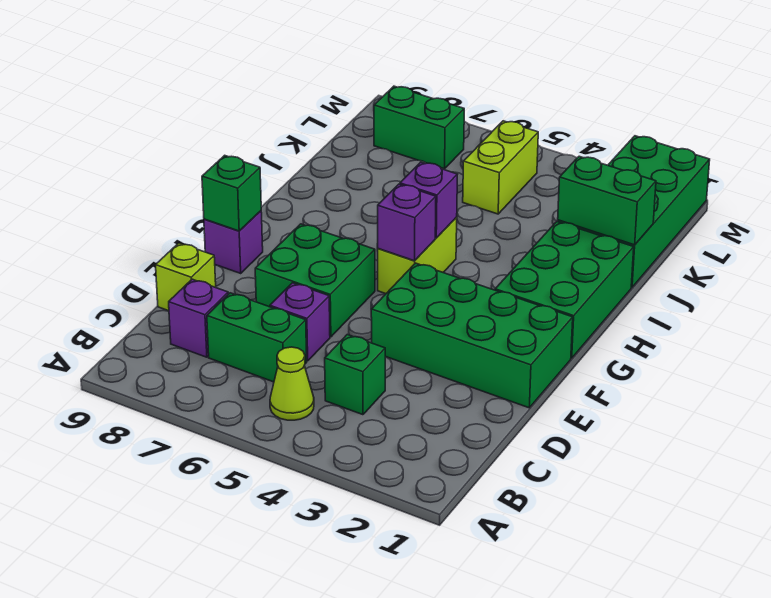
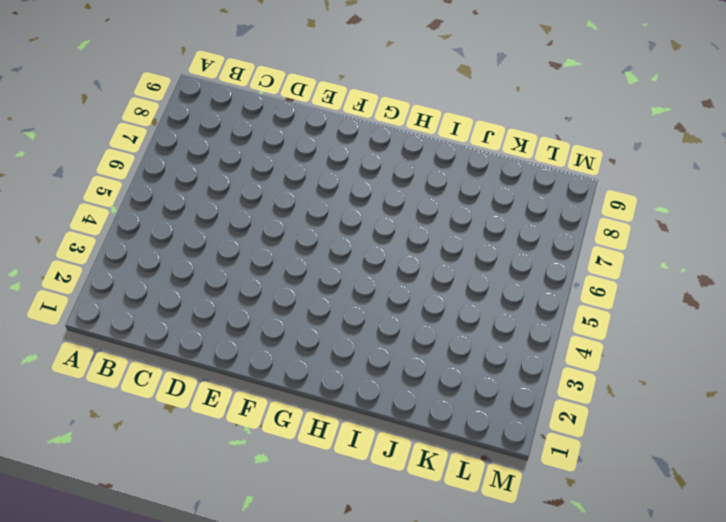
none -> lime 1x1 cone [270,347,314,420]
none -> green 1x1 brick [325,335,385,415]
none -> green 1x2 brick [207,293,307,382]

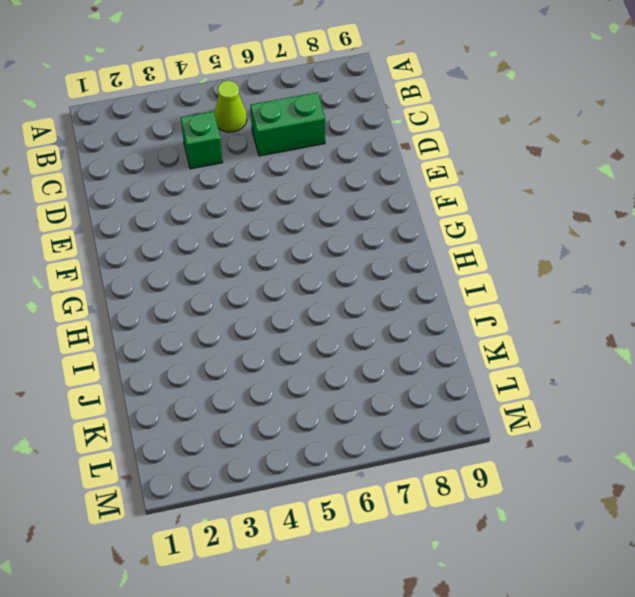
none -> purple 1x1 brick [169,279,228,357]
none -> purple 1x1 brick [270,283,330,361]
none -> lime 1x1 brick [156,243,216,311]

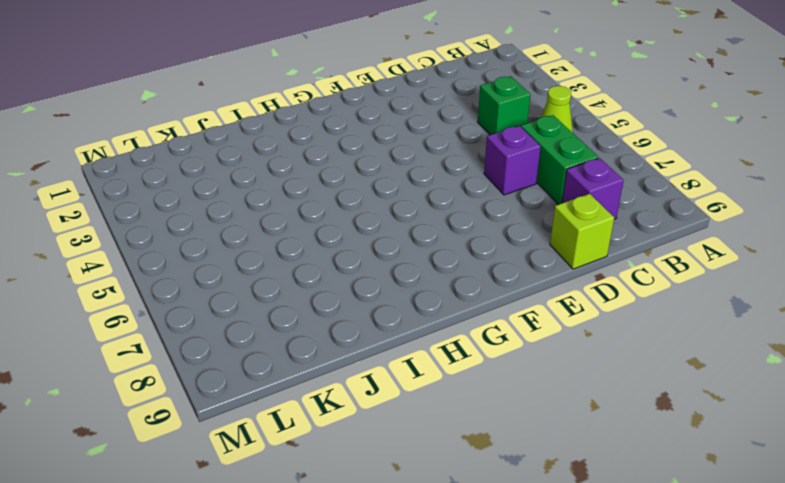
none -> green 2x4 brick [371,263,573,408]
none -> green 2x2 brick [255,224,375,337]
none -> purple 1x1 brick [204,211,263,273]

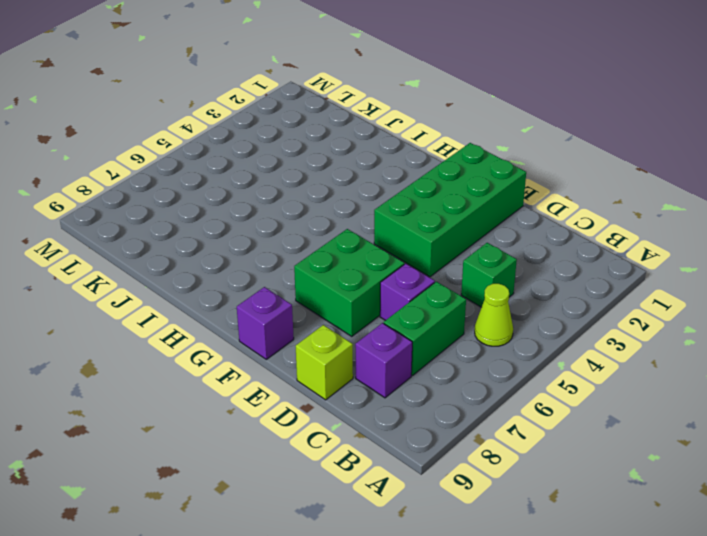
none -> green 2x3 brick [495,221,634,358]
none -> lime 1x2 brick [378,217,457,294]
none -> green 2x4 brick [558,136,710,287]

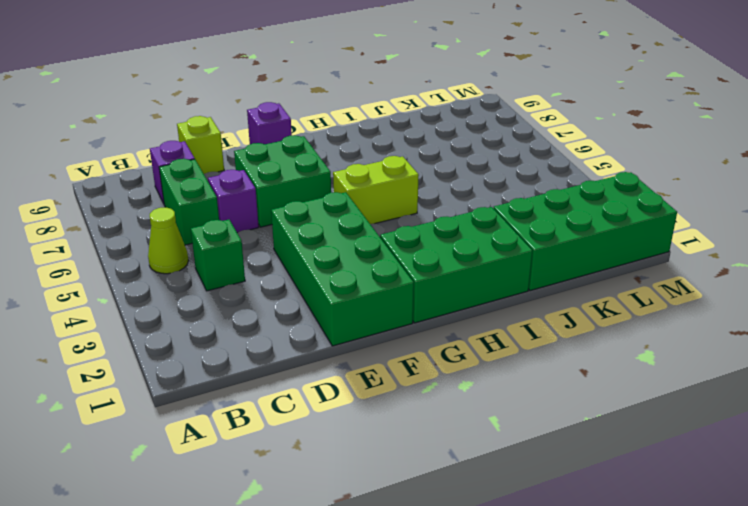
none -> lime 1x2 brick [463,121,538,214]
none -> green 1x2 brick [374,86,464,169]
none -> green 1x1 brick [202,155,261,231]

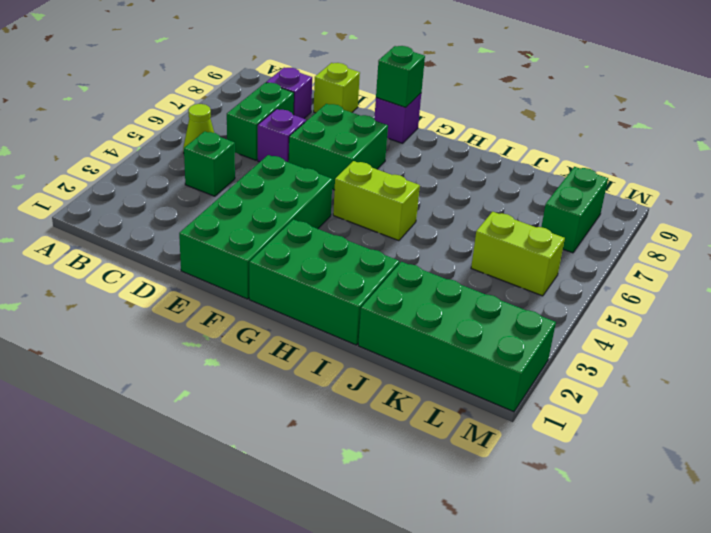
none -> purple 1x1 brick [377,184,436,261]
none -> purple 1x1 brick [400,162,458,238]
none -> green 1x2 brick [558,156,656,245]

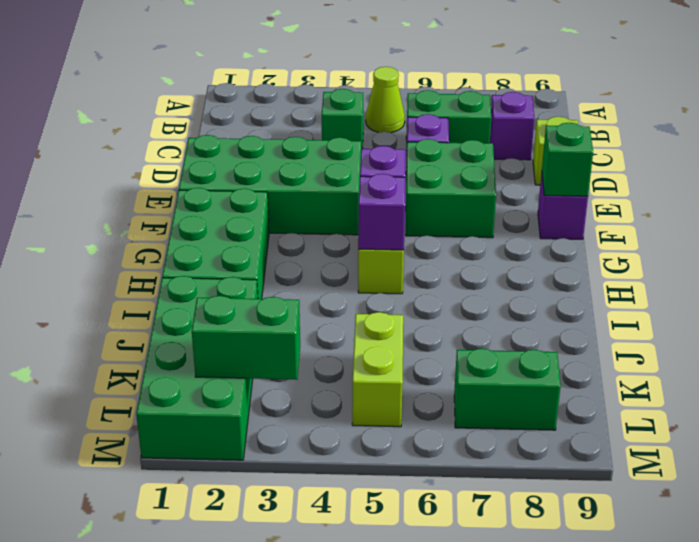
green 1x2 brick [192,296,300,380] -> green 1x2 brick moved to [558,156,656,245]

